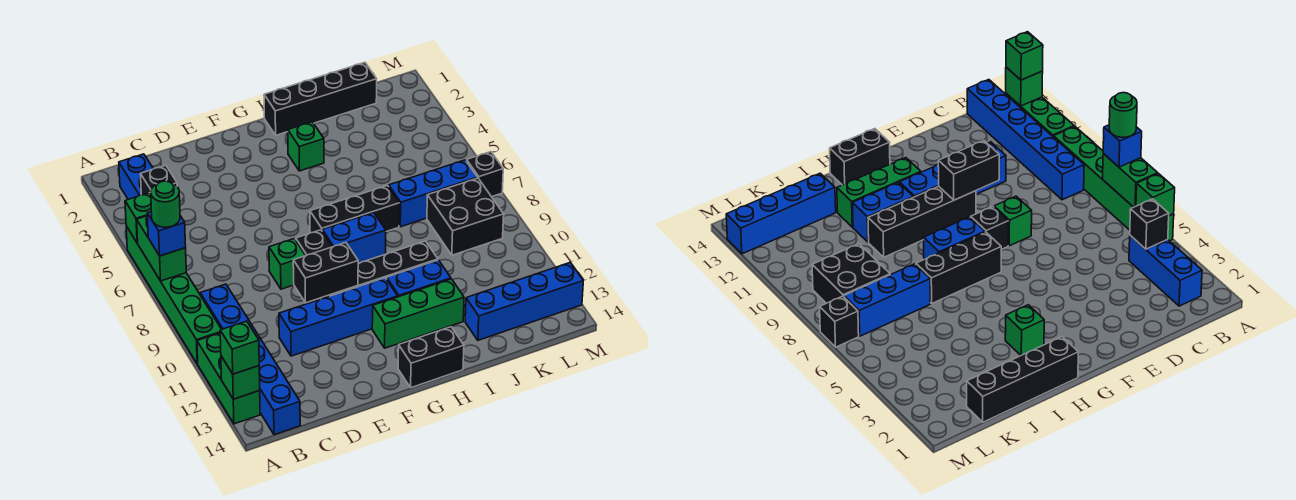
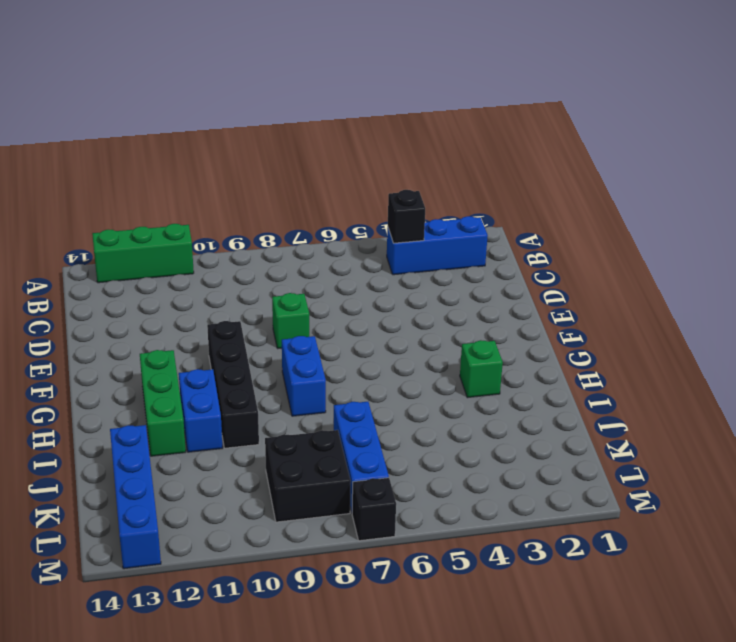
none -> green 1x6 brick [126,226,221,364]
none -> blue 1x6 brick [200,284,300,435]
none -> blue 1x4 brick [279,278,398,356]

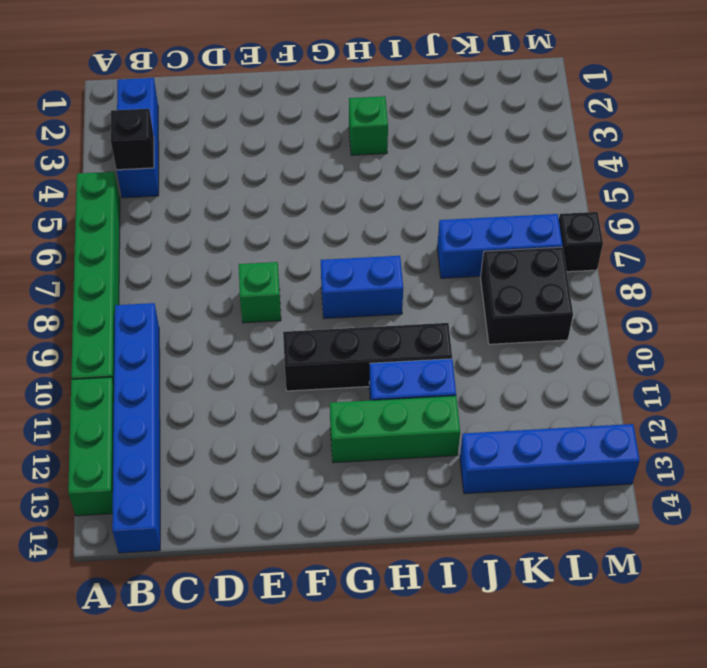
none -> blue 1x4 brick [279,278,398,356]
none -> black 1x1 brick [296,230,332,256]
none -> black 1x3 brick [310,185,399,233]

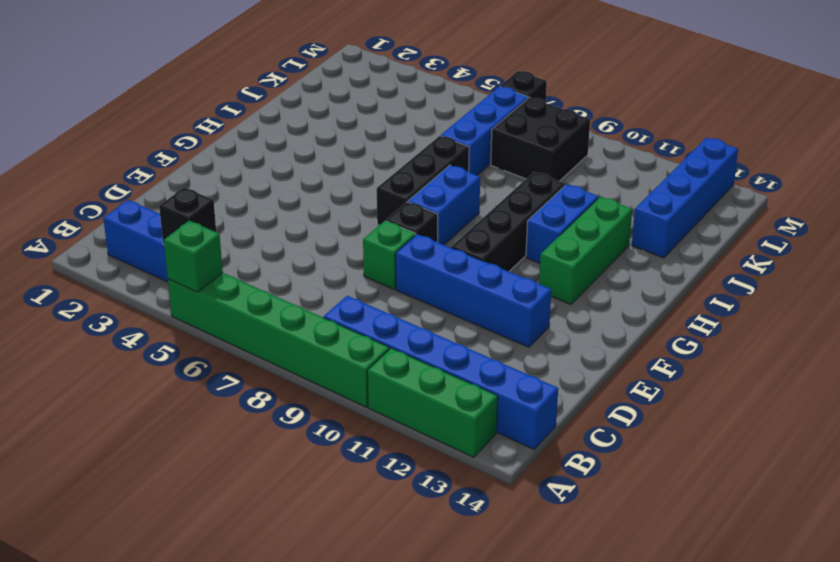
blue 1x4 brick [396,234,551,347] -> blue 1x4 brick turned to [279,278,398,356]
none -> black 1x2 brick [398,327,464,388]
none -> black 1x4 brick [264,63,377,135]
none -> green 1x1 brick [288,122,324,171]

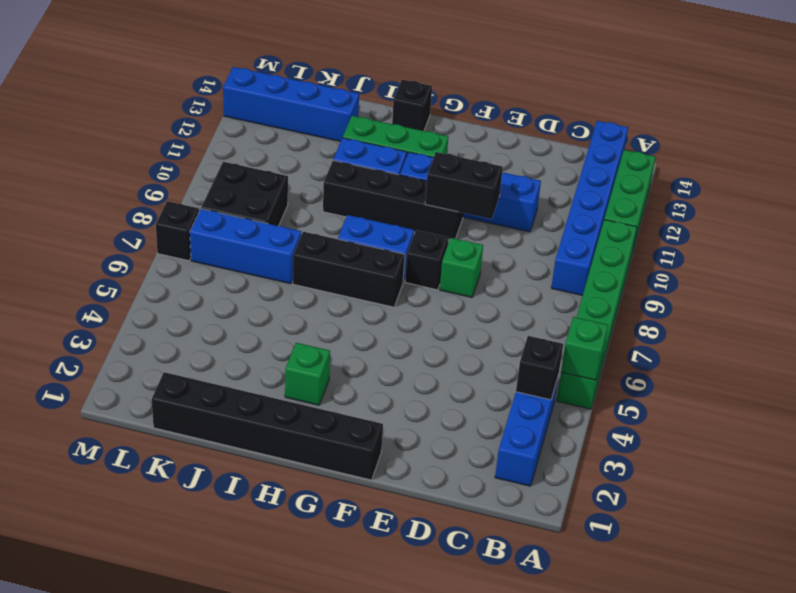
black 1x6 brick [152,372,383,480] -> black 1x4 brick [264,63,377,135]
black 1x1 brick [392,80,432,131] -> black 1x2 brick [398,327,464,388]
none -> green 1x2 brick [137,216,186,281]
none -> green 1x1 brick [221,356,260,399]
none -> blue 1x1 brick [147,212,186,256]

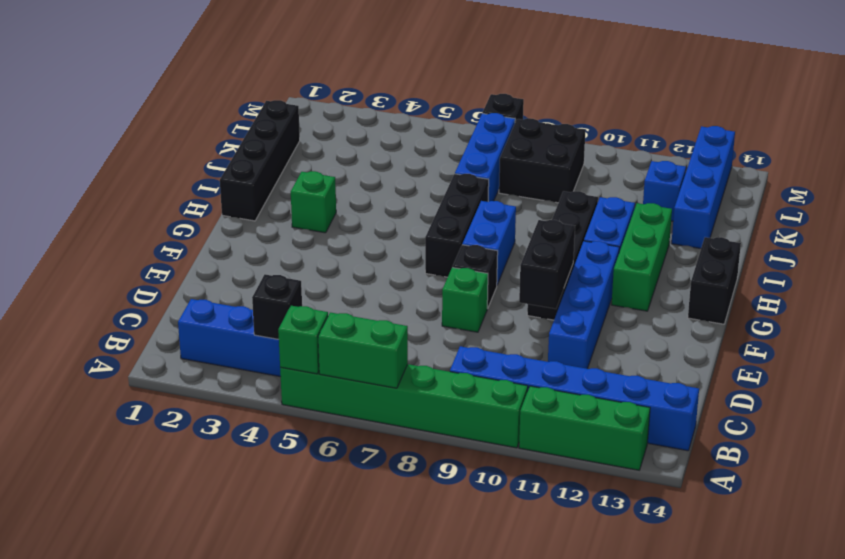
blue 1x1 brick [643,161,686,221] -> blue 1x1 brick moved to [147,212,186,256]
none -> green 1x1 brick [221,356,260,399]
none -> green 1x1 brick [220,321,259,374]
none -> green 1x1 round brick [151,181,180,227]

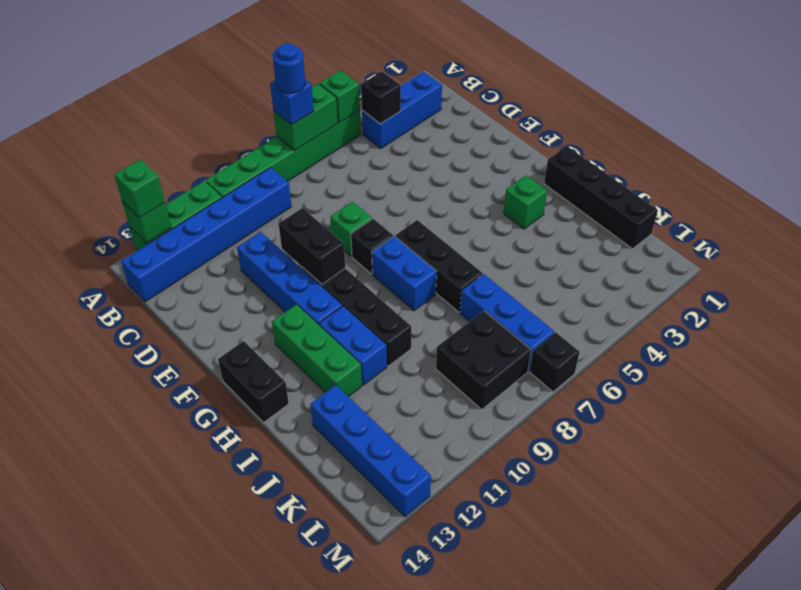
blue 1x1 round brick [273,43,305,93] -> green 1x1 round brick [151,181,180,227]

